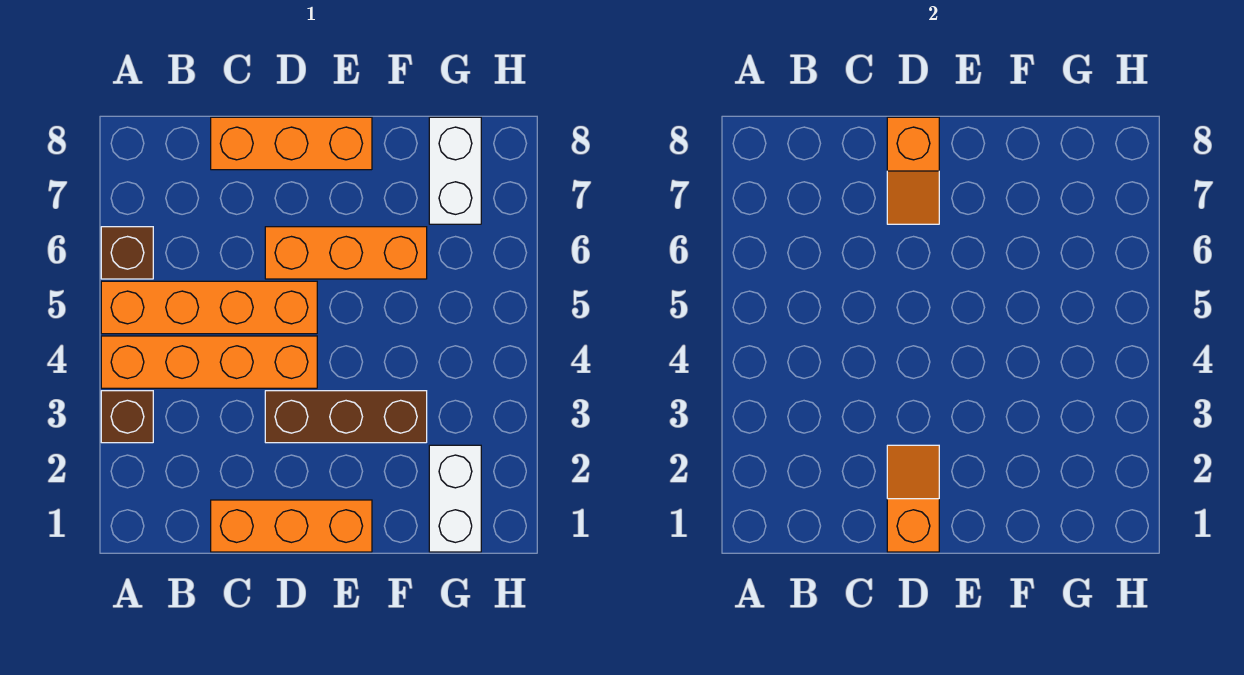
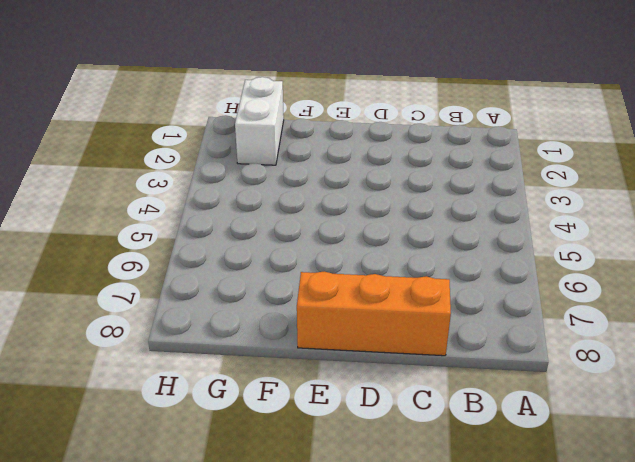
none -> brown 1x1 brick [101,391,153,443]
none -> orange 1x4 brick [101,336,317,388]
none -> orange 1x4 brick [101,281,317,334]

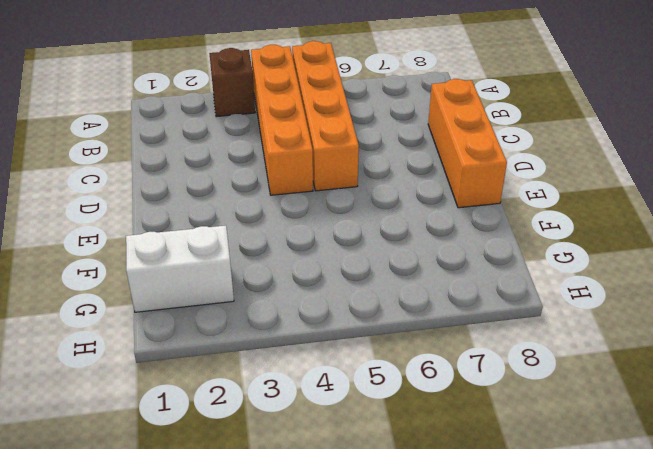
none -> brown 1x1 brick [101,227,153,279]
none -> orange 1x3 brick [211,500,372,552]
none -> brown 1x3 brick [265,391,427,443]

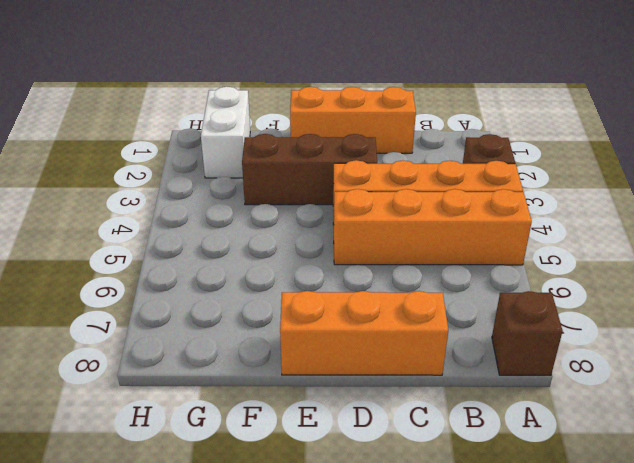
brown 1x1 brick [492,291,563,375] -> brown 1x1 brick moved to [101,227,153,279]
none -> orange 1x3 brick [265,227,427,279]
none -> white 1x2 brick [429,117,481,224]
none -> orange 1x2 slope [887,445,939,552]

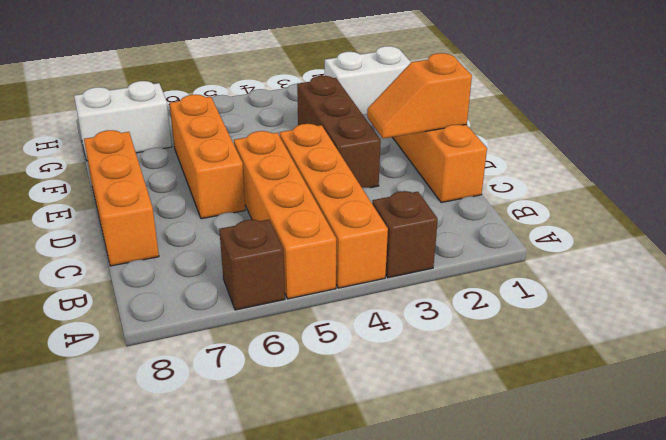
none -> orange 1x2 slope [887,117,939,224]

